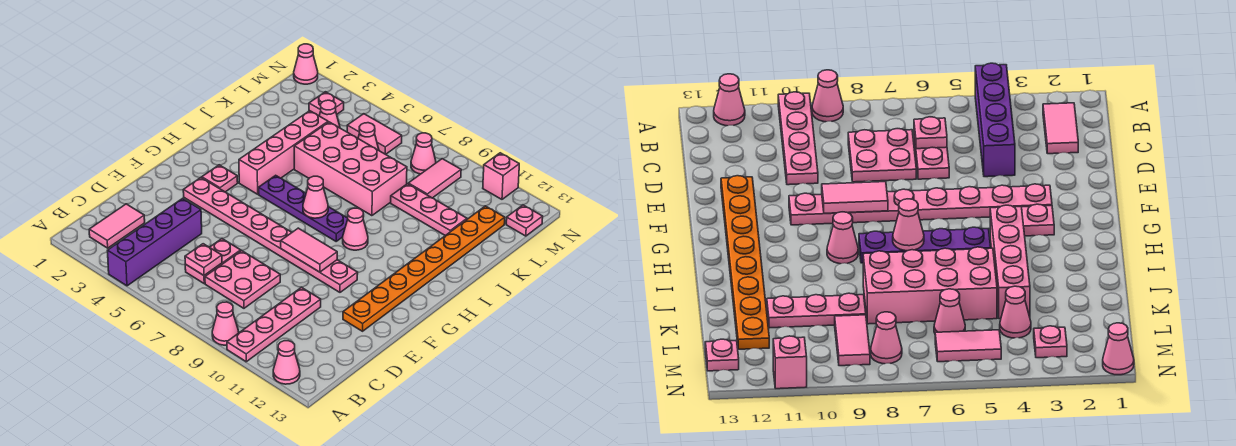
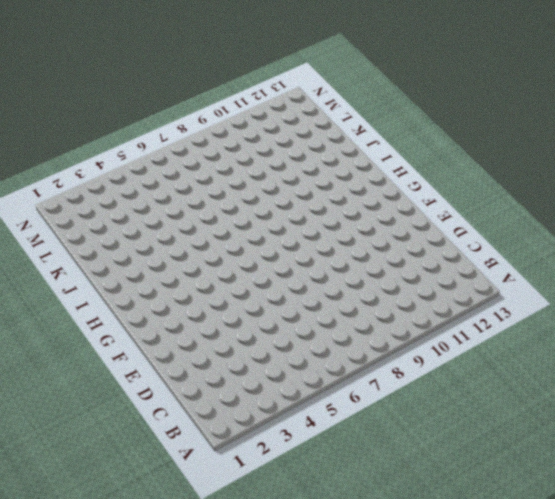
none -> purple 1x4 brick [107,198,202,286]
none -> pink 1x1 cone [212,302,239,345]
none -> pink 1x4 plate [227,288,321,362]

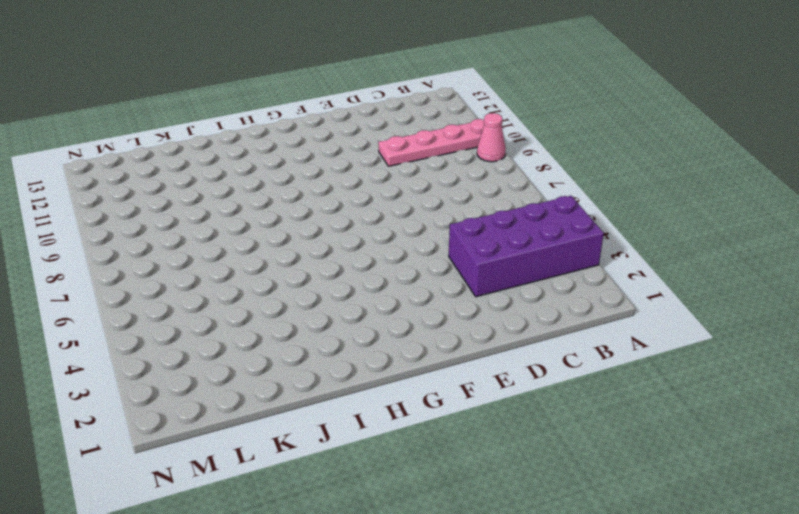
purple 2x4 brick [449,196,604,297] -> purple 1x4 brick [107,198,202,286]
none -> pink 1x1 cone [273,341,300,384]
none -> pink 1x2 tile [89,204,145,248]
none -> pink 1x2 plate [185,239,241,283]

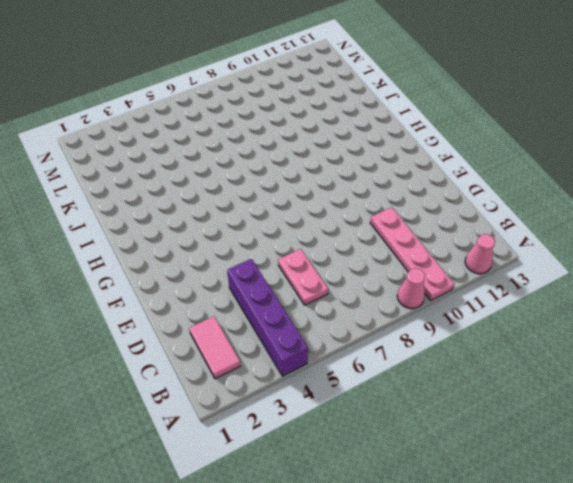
none -> pink 2x2 plate [205,251,280,308]
none -> orange 1x8 plate [343,206,505,331]
none -> pink 1x8 plate [183,178,358,292]

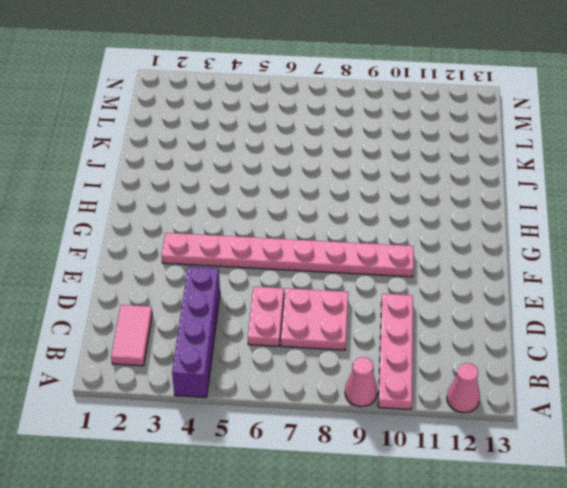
none -> orange 1x8 plate [343,206,505,331]
none -> pink 1x1 plate [201,165,238,192]
none -> pink 1x4 brick [239,111,328,194]

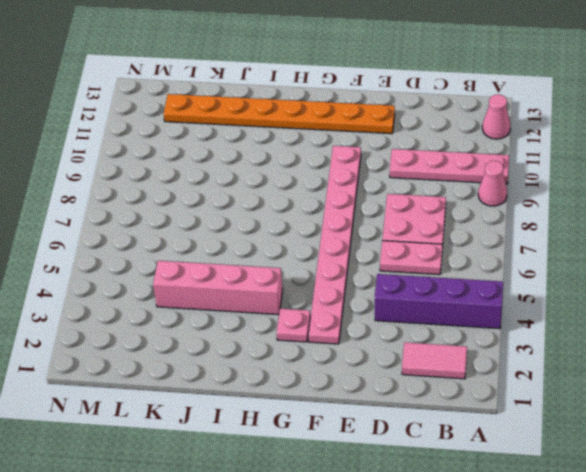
none -> purple 1x4 plate [259,175,348,241]
none -> pink 1x1 cone [343,208,368,250]
none -> pink 2x4 brick [294,122,407,216]

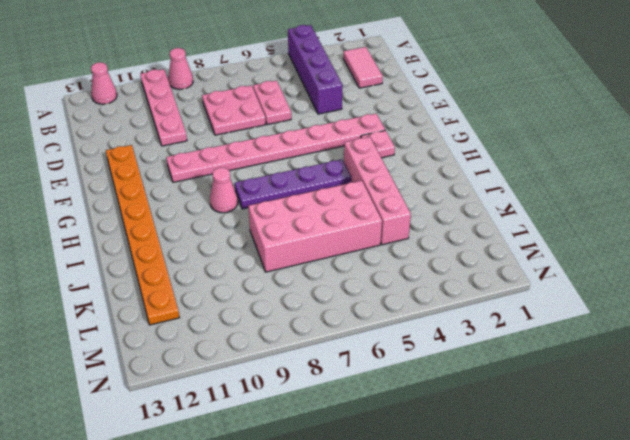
none -> pink 1x3 plate [391,184,467,236]
none -> pink 1x1 cone [319,100,340,128]
none -> pink 1x1 cone [358,123,379,150]

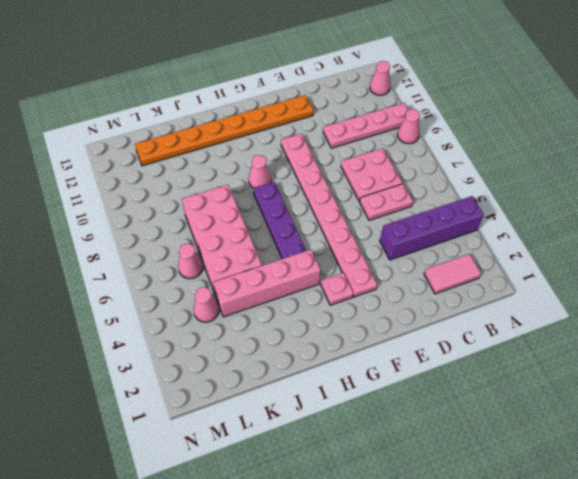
none -> pink 1x3 plate [391,184,467,236]
none -> pink 1x2 tile [408,159,461,198]
none -> pink 1x1 plate [309,92,344,116]

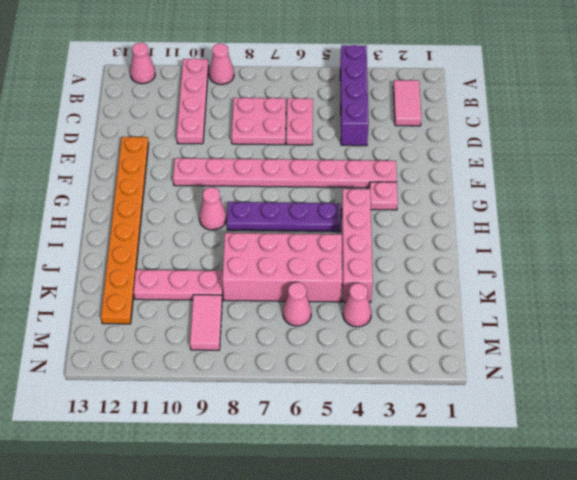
none -> pink 1x1 plate [309,92,344,116]
none -> pink 1x2 tile [347,114,402,154]
none -> pink 1x1 cone [411,133,436,174]

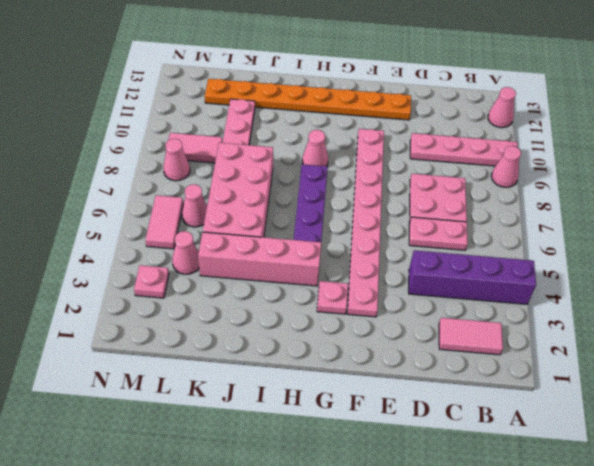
none -> pink 1x1 plate [506,205,543,236]
none -> pink 1x1 cone [294,44,318,84]
none -> pink 1x1 brick [483,153,519,199]

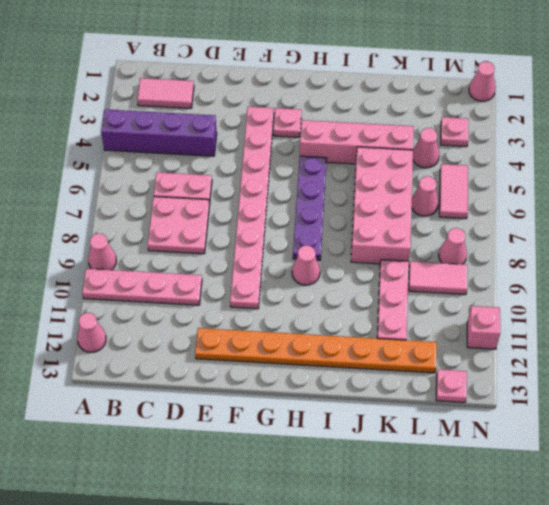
none -> pink 1x1 plate [185,244,222,275]
none -> pink 1x2 tile [281,228,337,272]
none -> pink 1x1 cone [303,176,328,218]

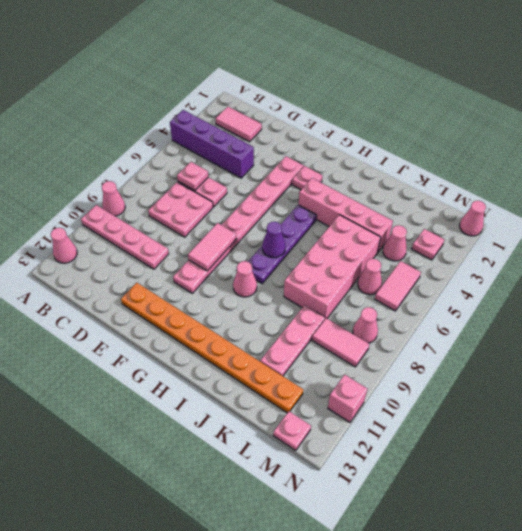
purple 1x1 cone [262,222,286,258] -> pink 1x1 cone [303,176,328,218]

